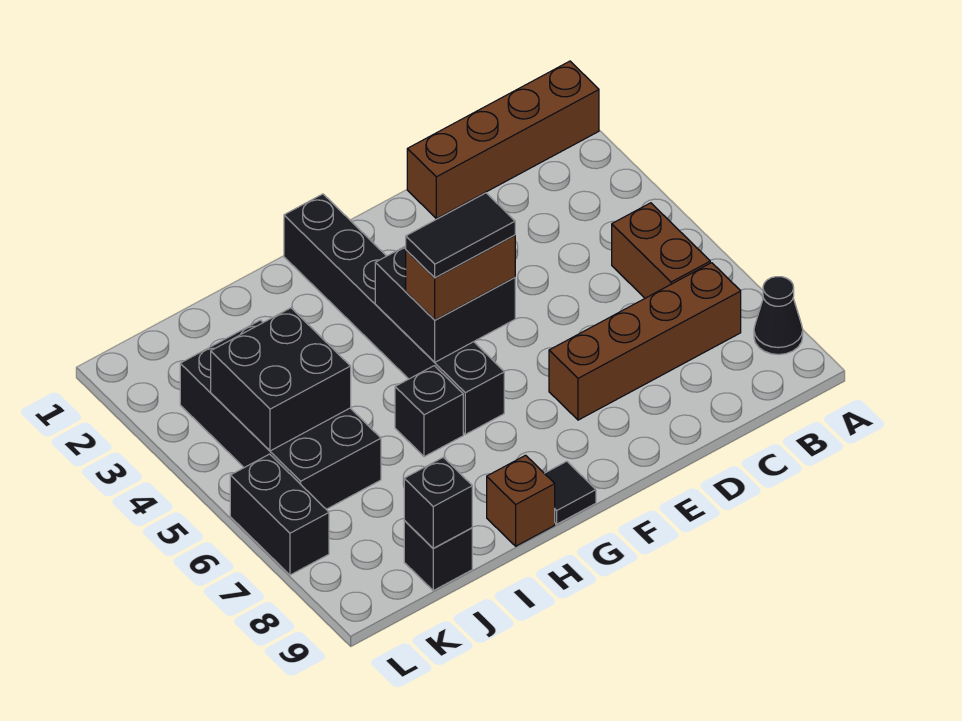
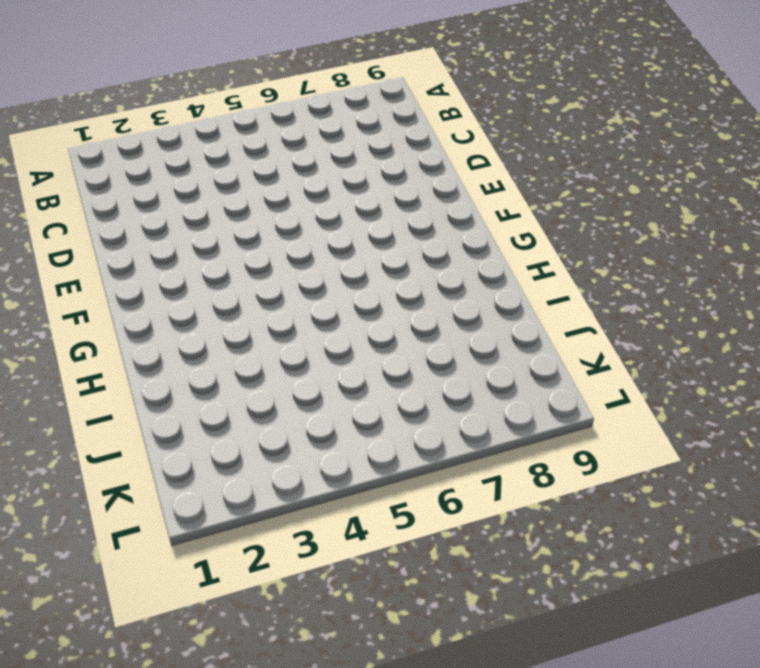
none -> brown 1x4 brick [407,61,599,219]
none -> black 1x1 cone [754,277,803,355]
none -> brown 1x2 brick [612,203,710,298]

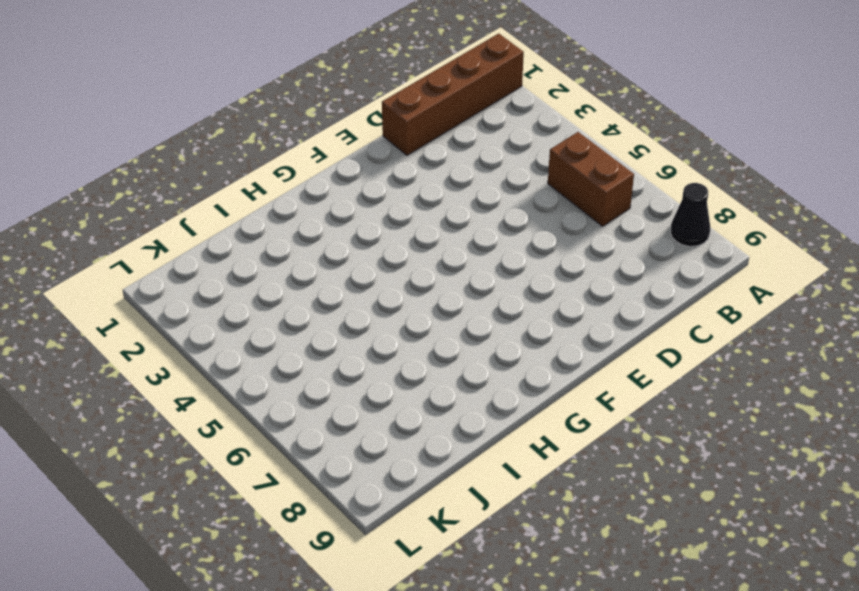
none -> brown 1x4 brick [549,263,741,420]
none -> black 1x6 brick [284,194,504,434]
none -> black 1x1 tile [544,461,596,524]

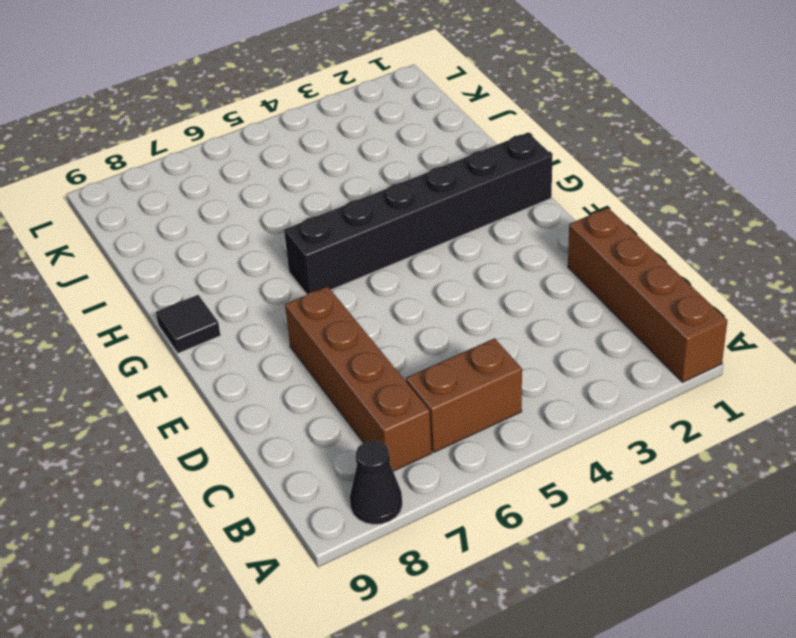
none -> black 1x1 brick [395,366,463,457]
none -> brown 1x1 brick [487,455,555,546]
none -> black 2x4 brick [180,320,381,509]

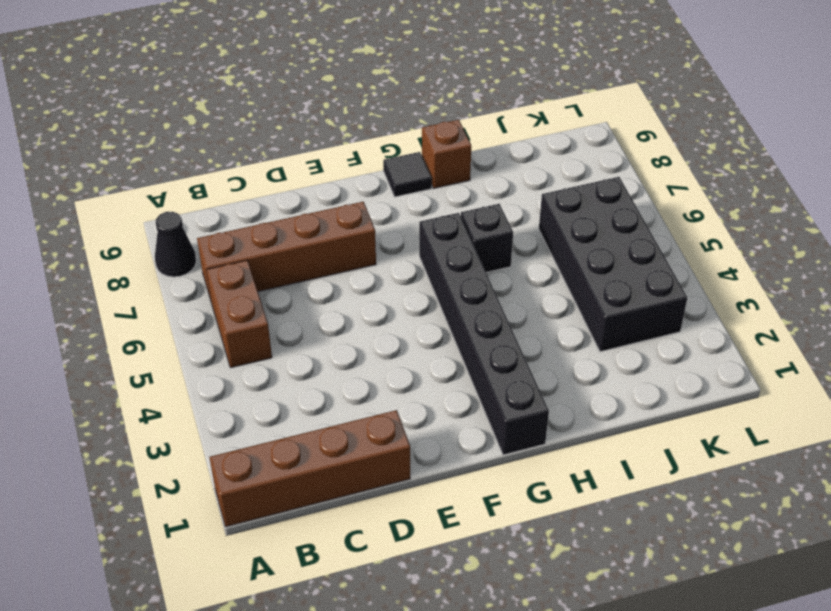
none -> black 1x1 brick [404,521,472,590]
none -> black 1x2 brick [230,454,329,575]
none -> black 2x2 brick [375,246,515,362]

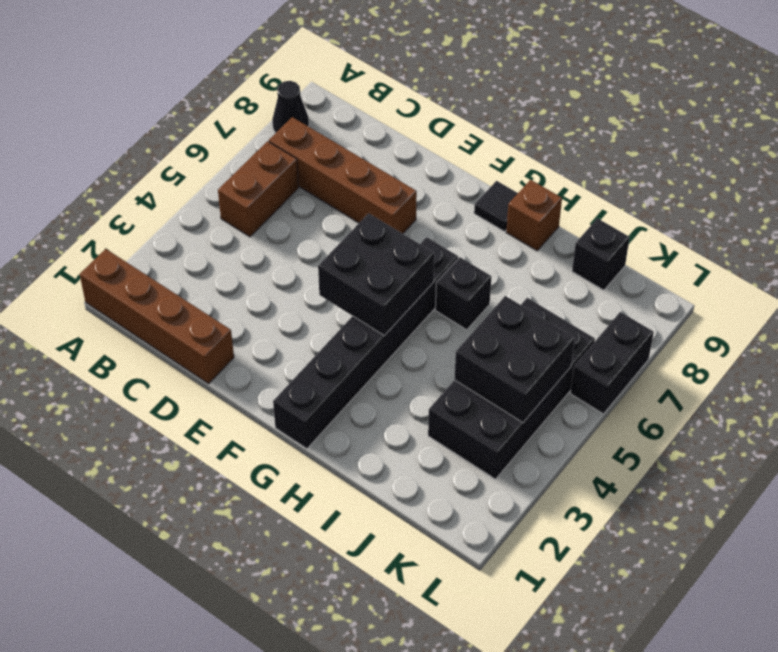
none -> black 1x1 brick [404,457,472,548]
none -> brown 1x2 brick [406,235,515,320]
none -> black 1x2 tile [406,193,515,278]

